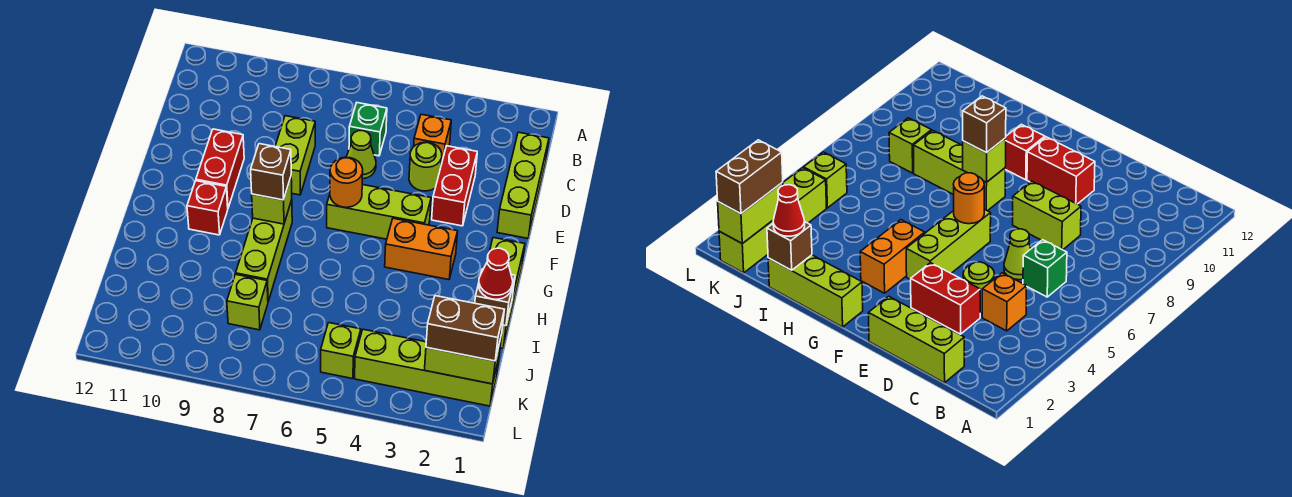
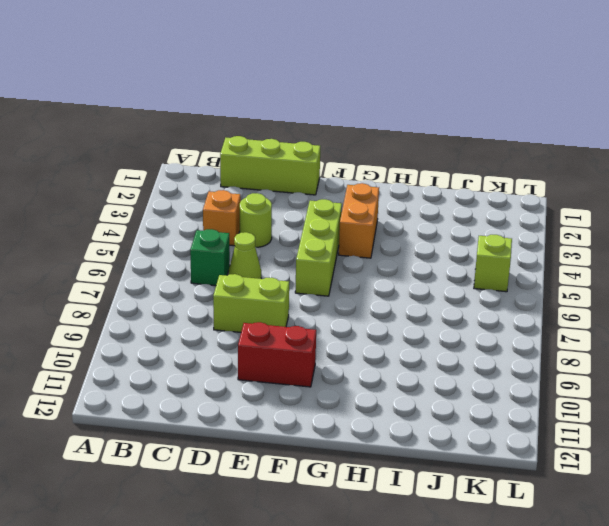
none -> red 1x2 brick [432,146,477,226]
none -> lime 1x3 brick [489,238,525,348]
none -> lime 1x3 brick [236,200,292,301]

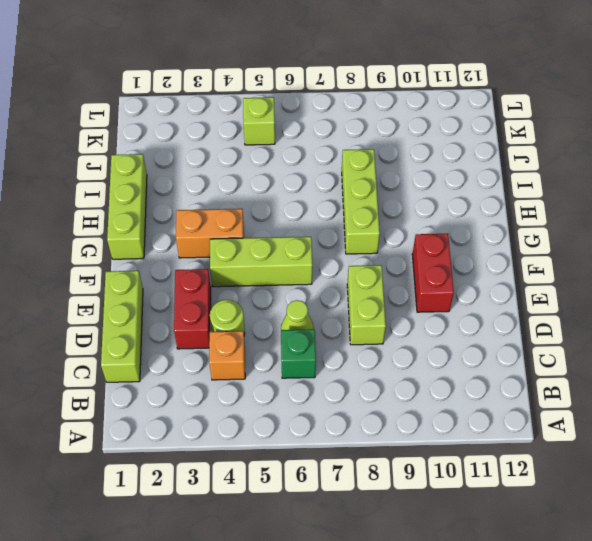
none -> red 1x1 brick [187,181,228,235]
none -> lime 1x1 brick [227,274,268,330]
none -> lime 1x4 brick [355,329,499,406]

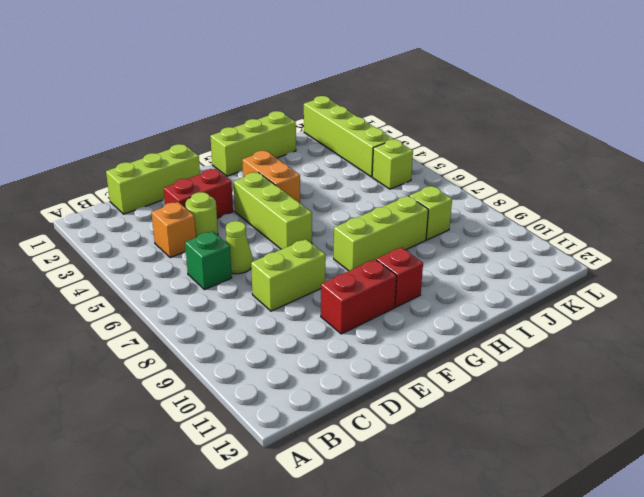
none -> orange 1x1 round brick [330,157,363,207]
none -> lime 1x1 brick [252,177,292,224]
none -> brown 1x1 brick [475,269,515,326]

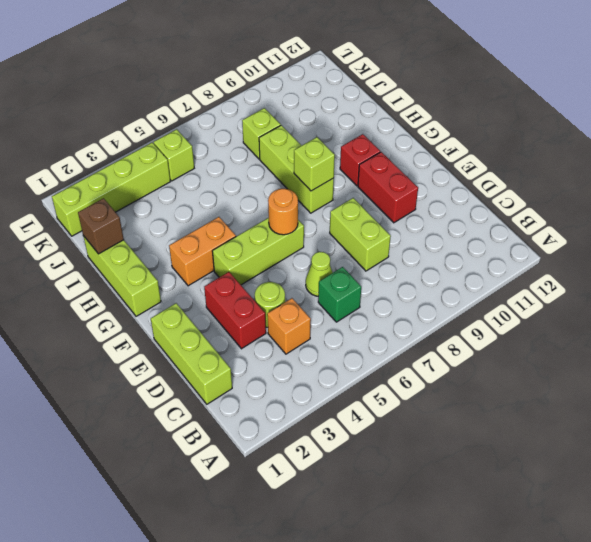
none -> lime 1x2 brick [425,339,501,384]
none -> brown 1x1 brick [251,144,291,200]
none -> red 1x1 cone [479,248,513,299]

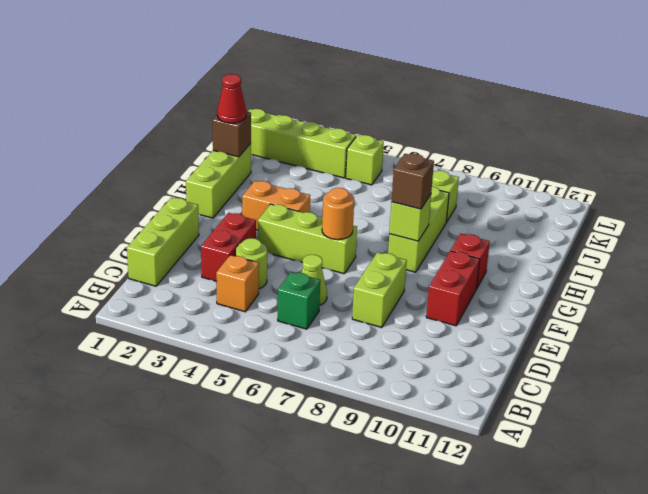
none -> lime 1x2 brick [425,339,501,384]
none -> brown 1x2 brick [426,296,504,361]

